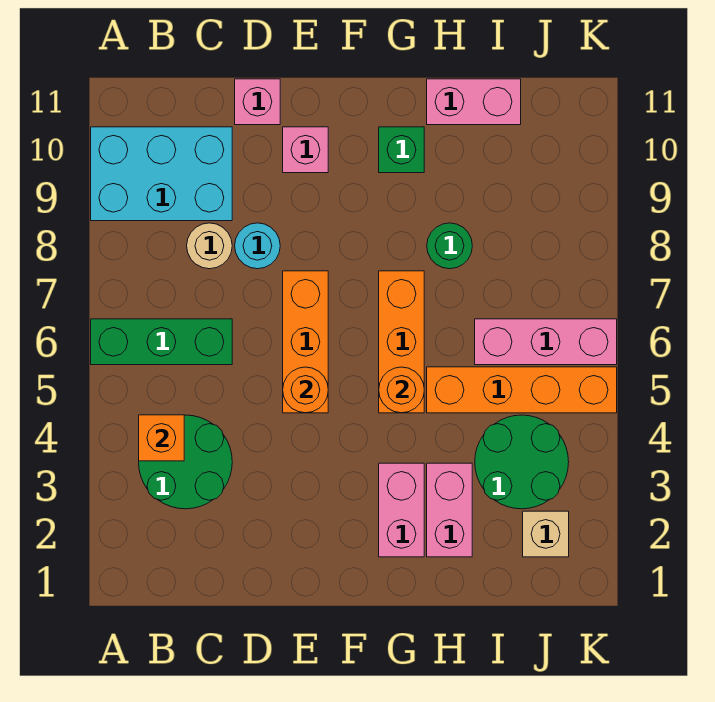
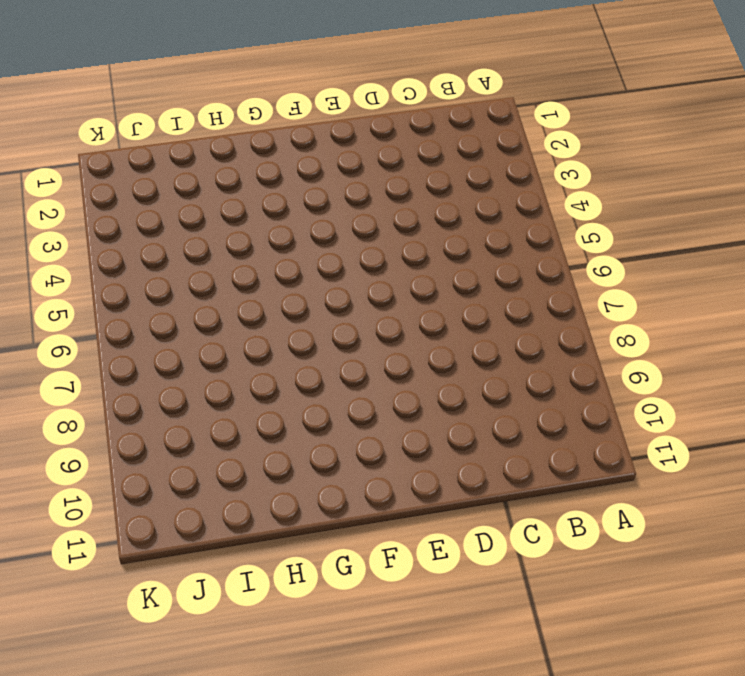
none -> green 1x3 brick [91,319,232,365]
none -> cyan 2x3 brick [91,127,232,221]
none -> green 2x2 round brick [139,415,232,509]

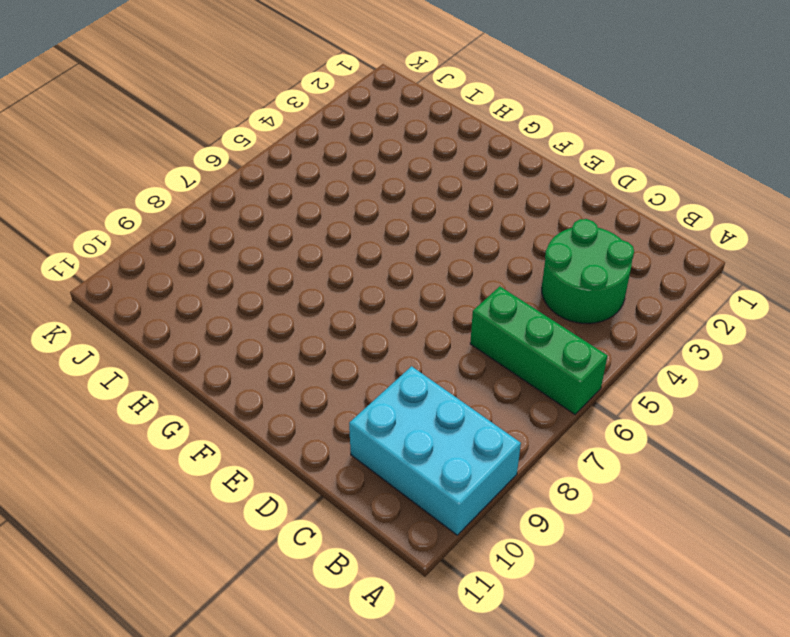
none -> tan 1x1 round brick [187,223,232,269]
none -> cyan 1x1 round brick [235,223,280,269]
none -> pink 1x1 brick [235,79,280,125]

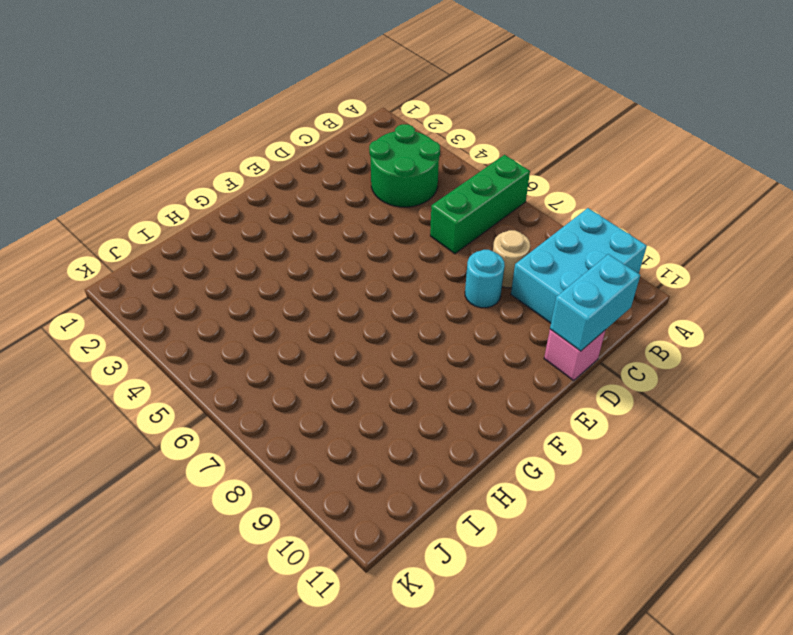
cyan 1x2 brick [550,254,640,351] -> none
none -> orange 1x3 brick [283,271,328,413]
none -> pink 1x1 brick [283,127,328,173]
none -> pink 1x2 brick [379,463,424,557]

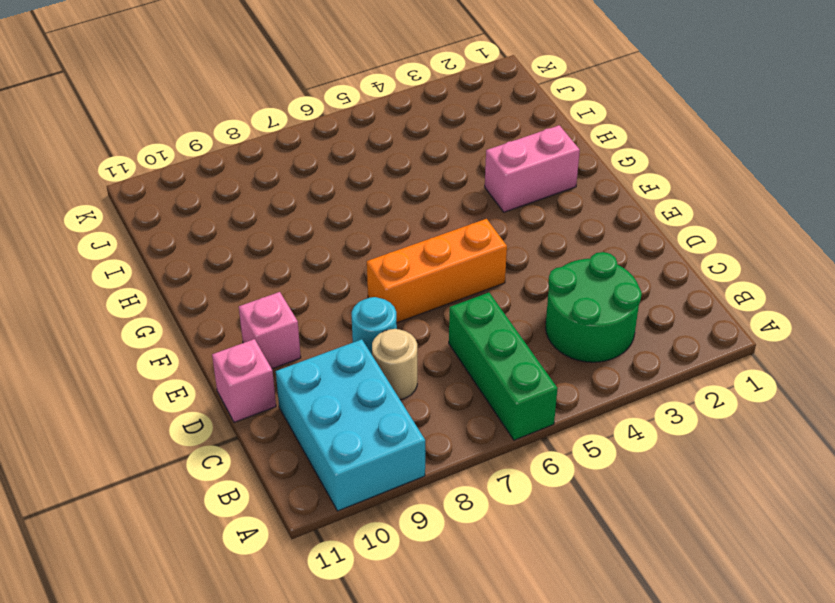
none -> orange 1x3 brick [379,271,424,413]
none -> green 1x1 brick [379,127,424,173]
none -> pink 1x2 brick [427,463,472,557]

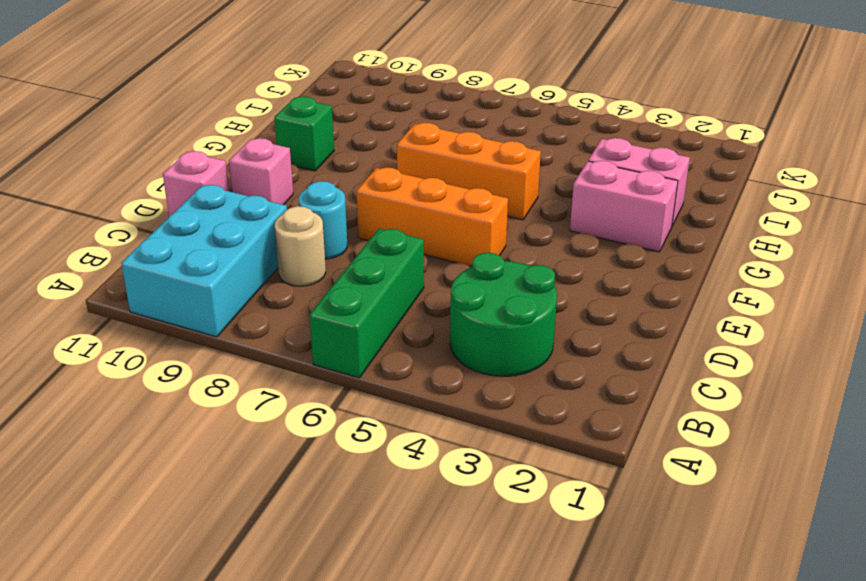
none -> orange 1x4 brick [427,367,617,413]
none -> green 1x1 round brick [427,223,472,269]
none -> pink 1x2 brick [427,79,521,125]

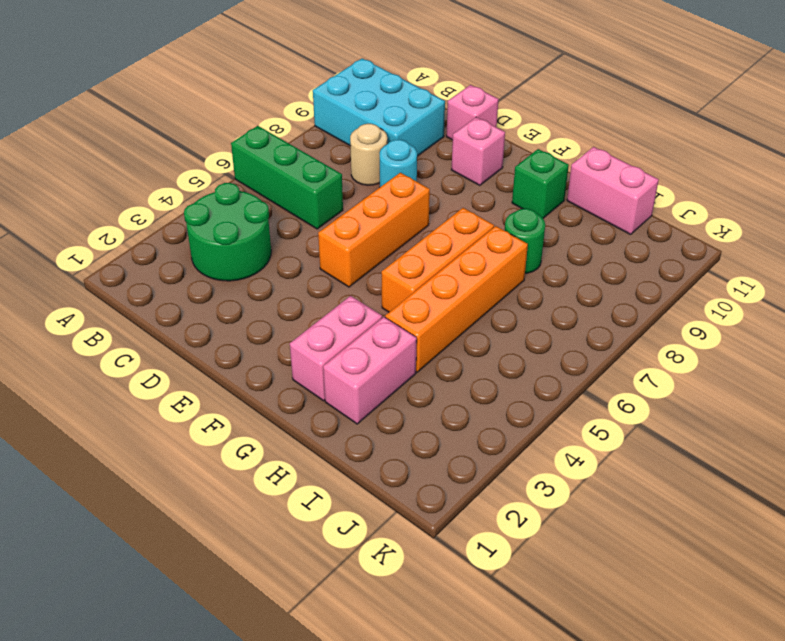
orange 1x4 brick [385,226,528,372] -> orange 1x4 brick turned to [427,367,617,413]
none -> green 2x2 round brick [475,415,569,509]
none -> pink 1x3 brick [475,319,617,365]
none -> tan 1x1 brick [523,511,569,557]

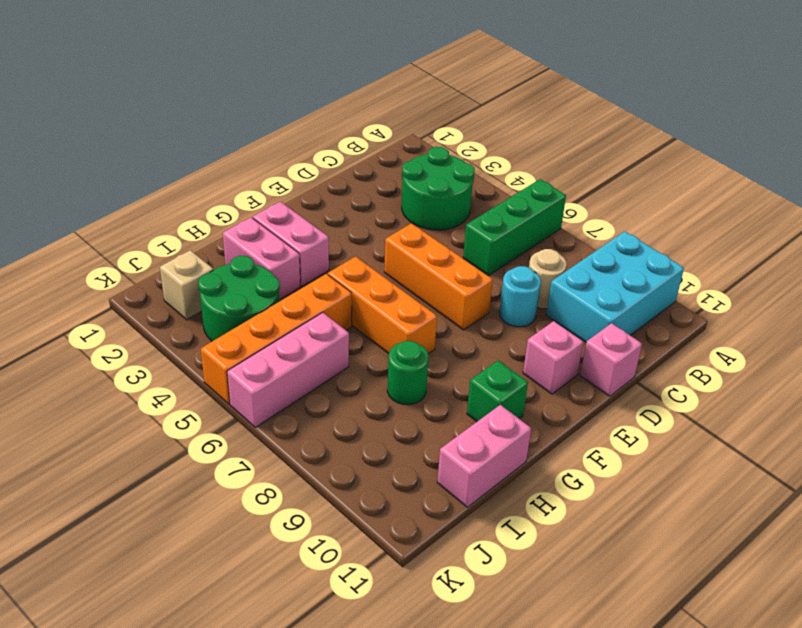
none -> orange 1x1 brick [139,415,184,461]
none -> orange 1x1 round brick [283,367,328,413]
none -> orange 1x1 round brick [379,367,424,413]

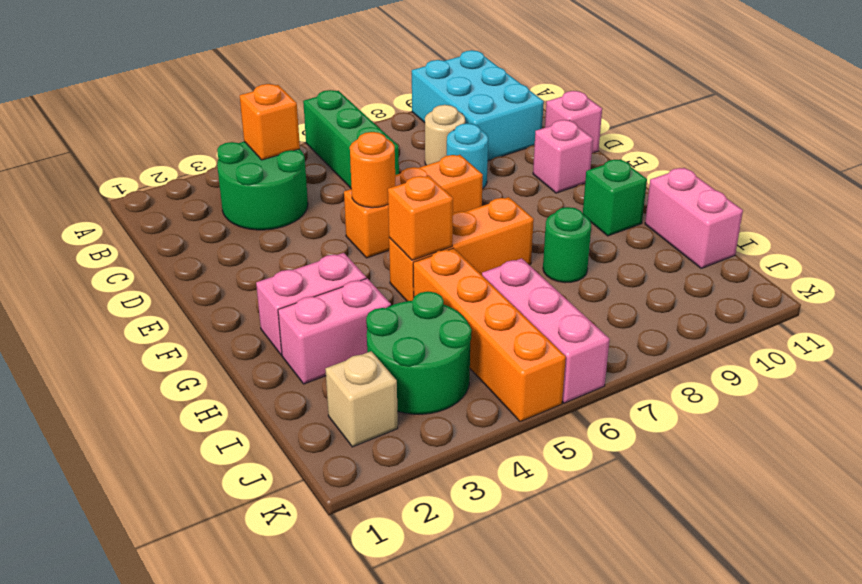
orange 1x1 brick [388,176,453,260] -> orange 1x1 round brick [379,367,424,413]

